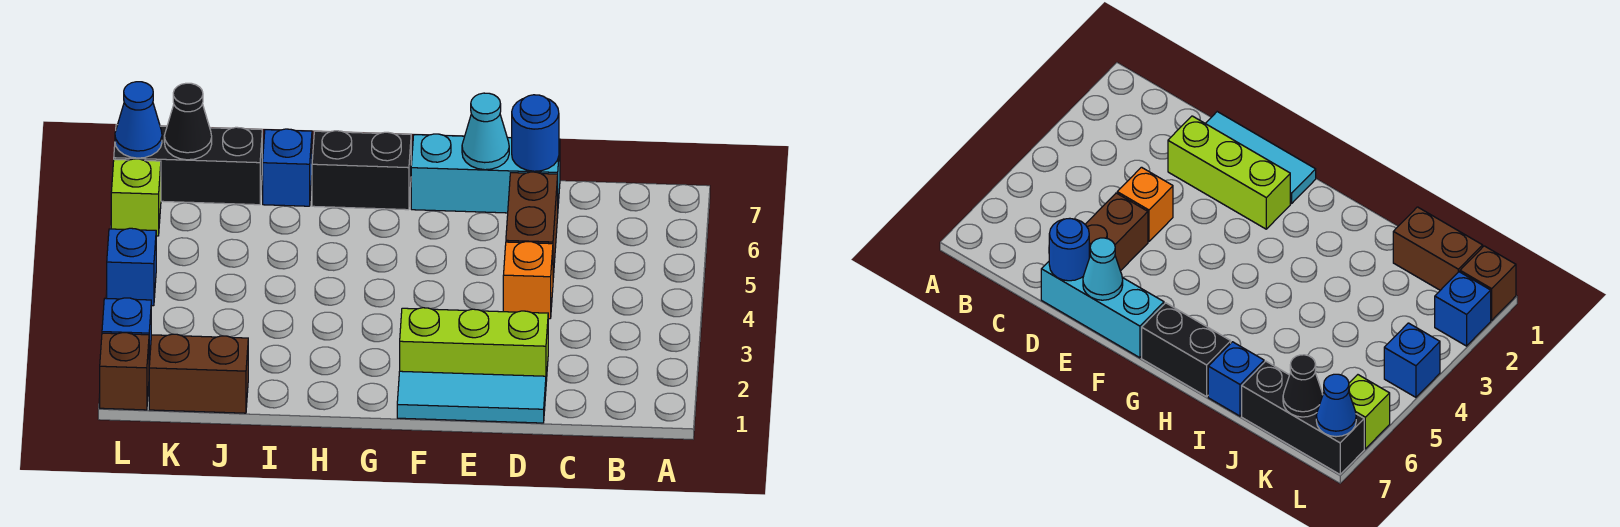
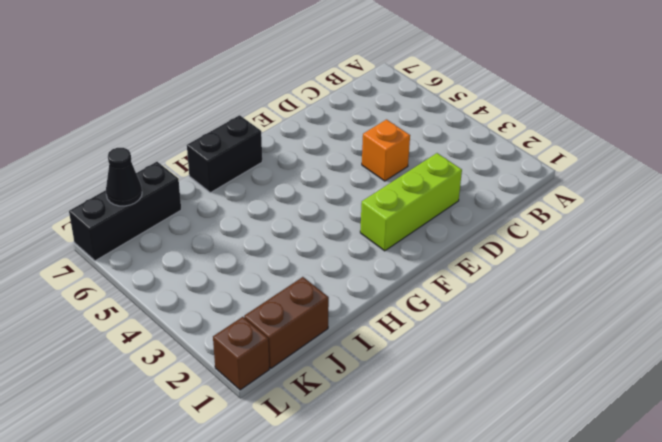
none -> cyan 1x3 tile [397,371,546,423]
none -> brown 1x2 brick [506,172,558,278]
none -> cyan 1x3 brick [411,134,560,213]

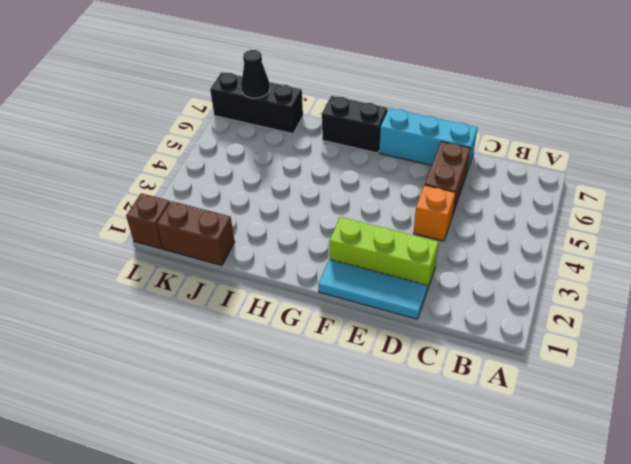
none -> blue 1x1 brick [262,129,312,206]
none -> blue 1x1 brick [102,298,151,365]
none -> blue 1x1 brick [107,228,156,306]

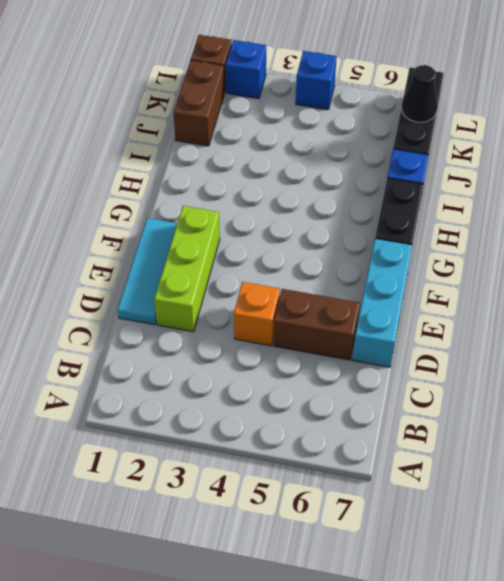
none -> lime 1x1 brick [111,159,161,236]
none -> blue 1x1 round brick [512,95,559,171]
none -> cyan 1x1 cone [462,93,509,170]

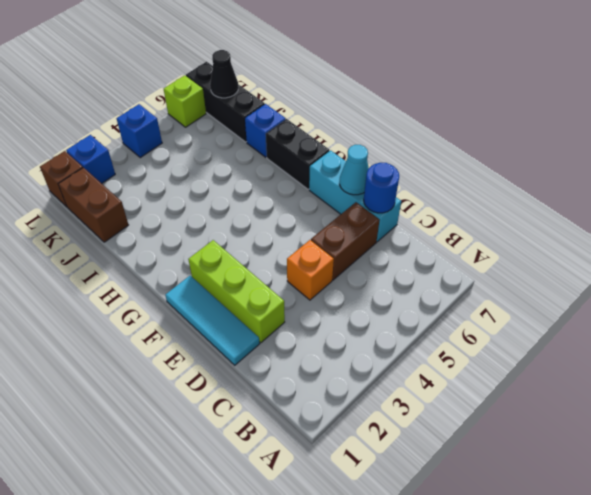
none -> blue 1x1 cone [115,82,162,158]

